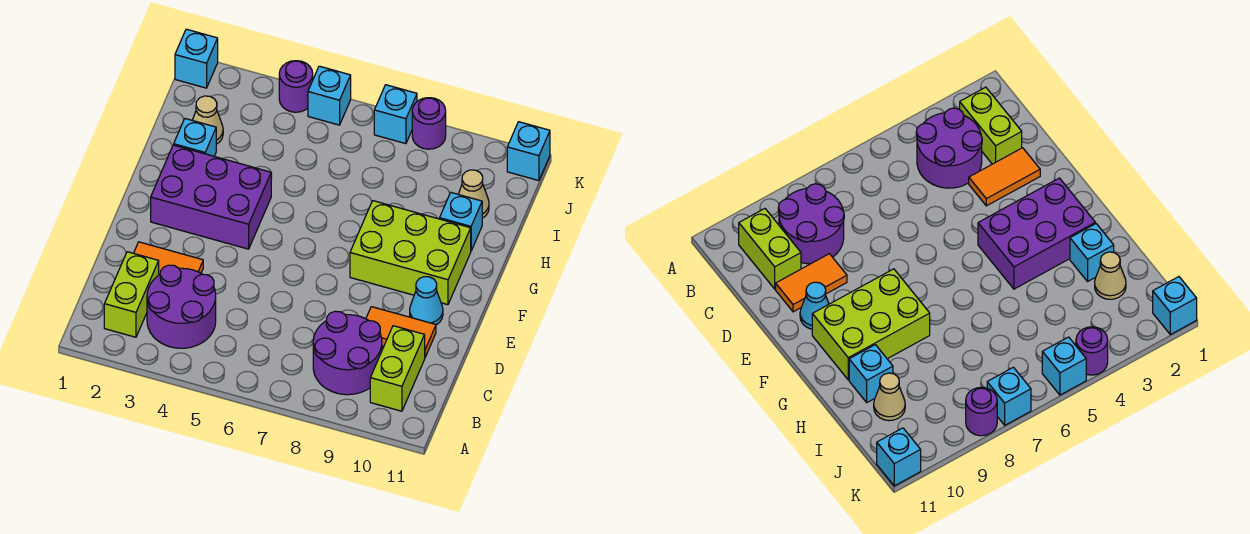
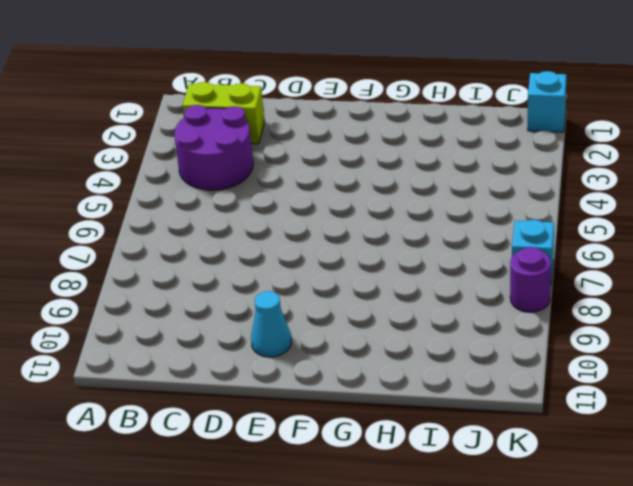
none -> purple 2x2 round brick [313,311,382,395]
none -> lime 1x2 brick [370,326,425,411]
none -> orange 1x2 tile [134,242,203,275]

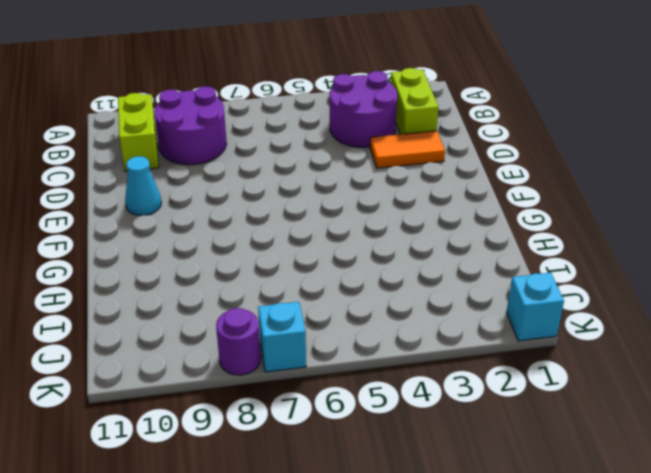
none -> orange 1x2 tile [366,307,436,357]
none -> purple 2x3 brick [151,145,271,249]
none -> lime 2x3 brick [350,201,471,305]

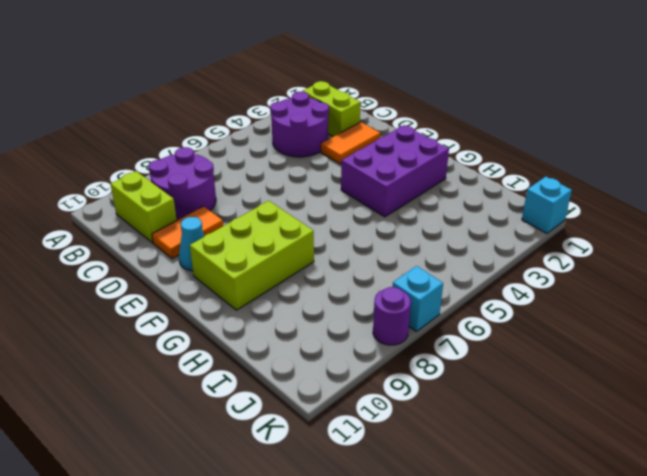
none -> cyan 1x1 brick [174,119,216,156]
none -> cyan 1x1 brick [440,193,482,250]
none -> tan 1x1 cone [192,96,223,144]

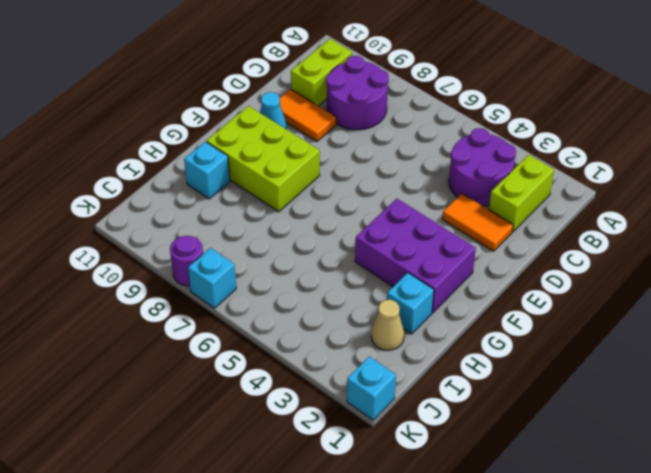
none -> tan 1x1 cone [458,170,489,218]
none -> purple 1x1 round brick [279,61,313,112]
none -> cyan 1x1 brick [308,66,351,125]

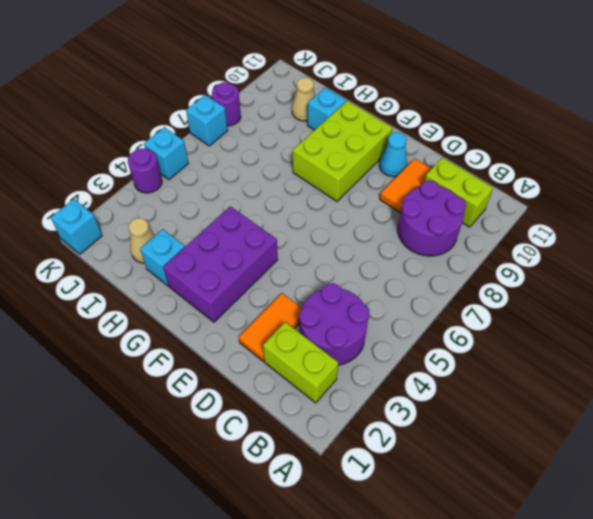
none -> cyan 1x1 brick [507,122,550,181]

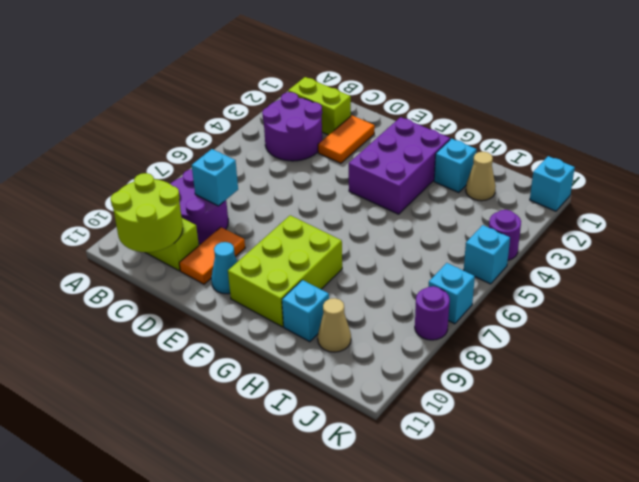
lime 2x2 round brick [111,173,183,252] -> none
cyan 1x1 brick [192,149,238,206] -> cyan 1x1 brick moved to [507,122,550,181]

